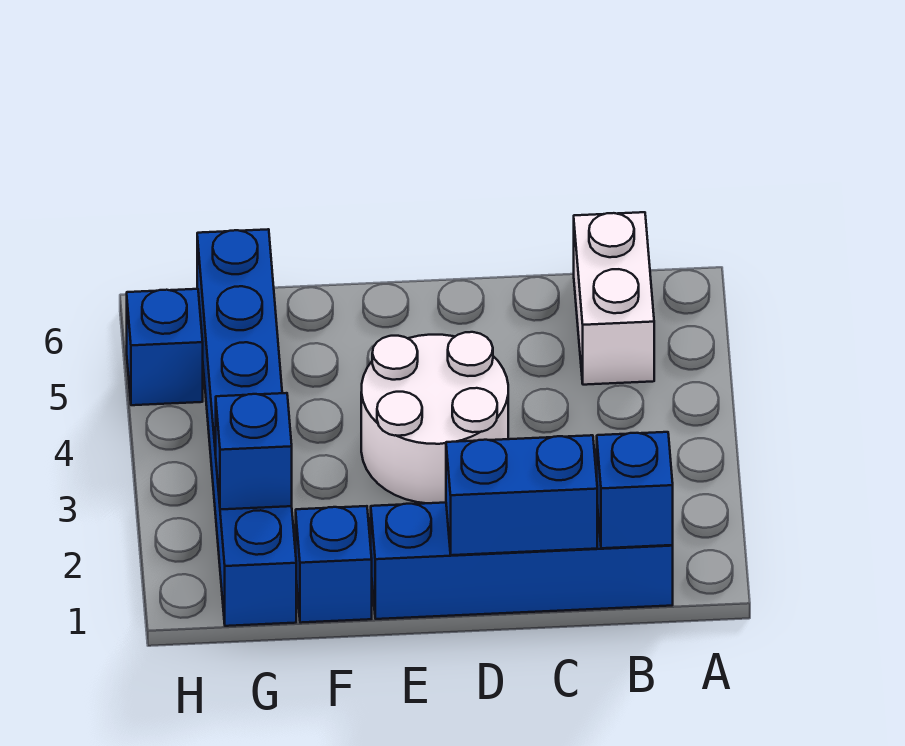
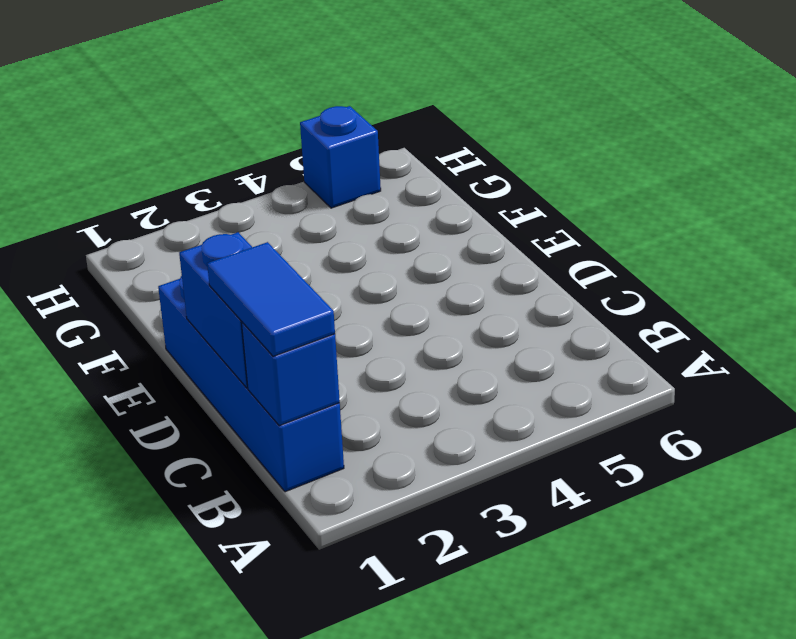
blue 1x2 tile [207,242,335,356] -> none
none -> white 1x2 brick [574,212,654,385]
none -> white 2x2 round brick [361,332,508,503]

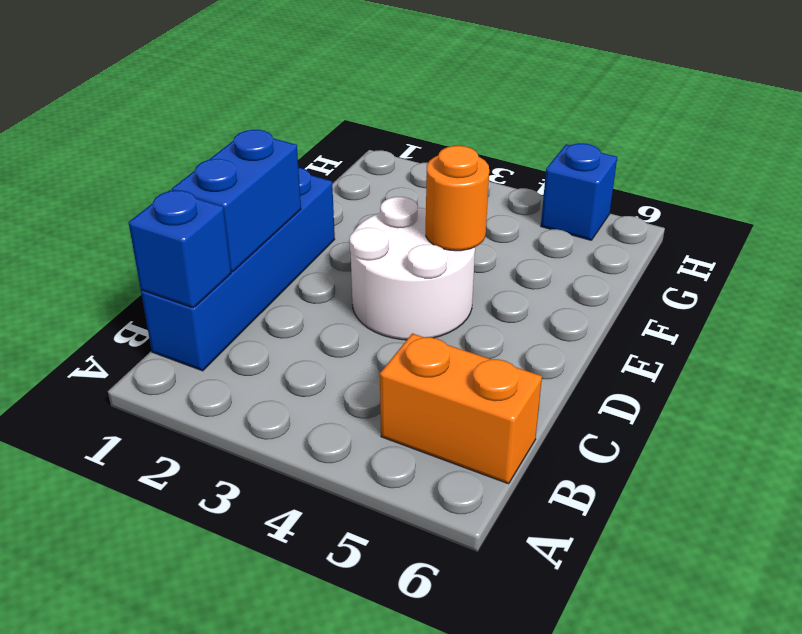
orange 1x2 brick [380,333,542,484] -> white 1x2 brick [574,212,654,385]
orange 1x1 round brick [426,146,489,251] -> none
none -> blue 1x1 brick [296,506,372,623]
none -> blue 1x6 brick [197,229,296,626]

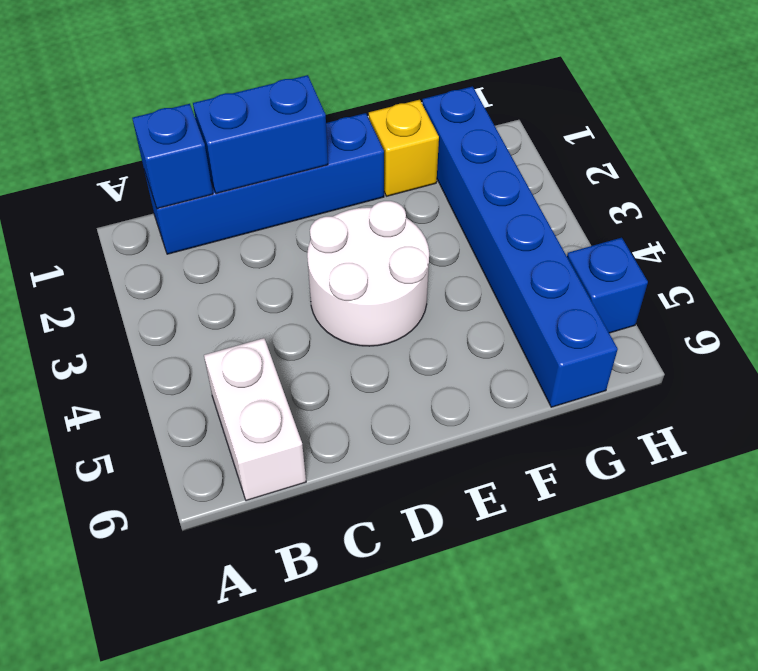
yellow 1x1 brick [369,100,439,196] -> blue 1x1 brick [296,506,372,623]
none -> blue 1x1 brick [216,393,292,510]

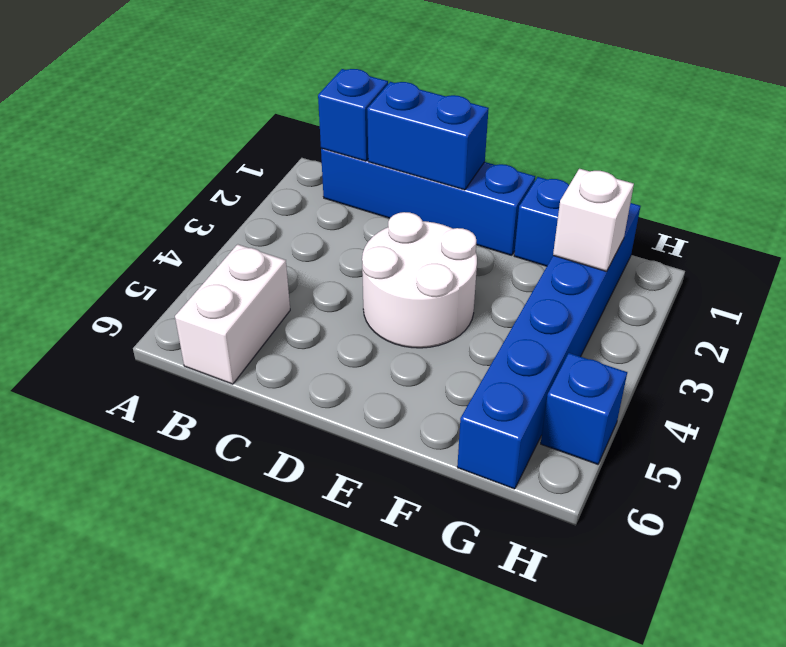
white 1x1 brick [553,169,634,272] -> blue 1x1 brick [216,393,292,510]

